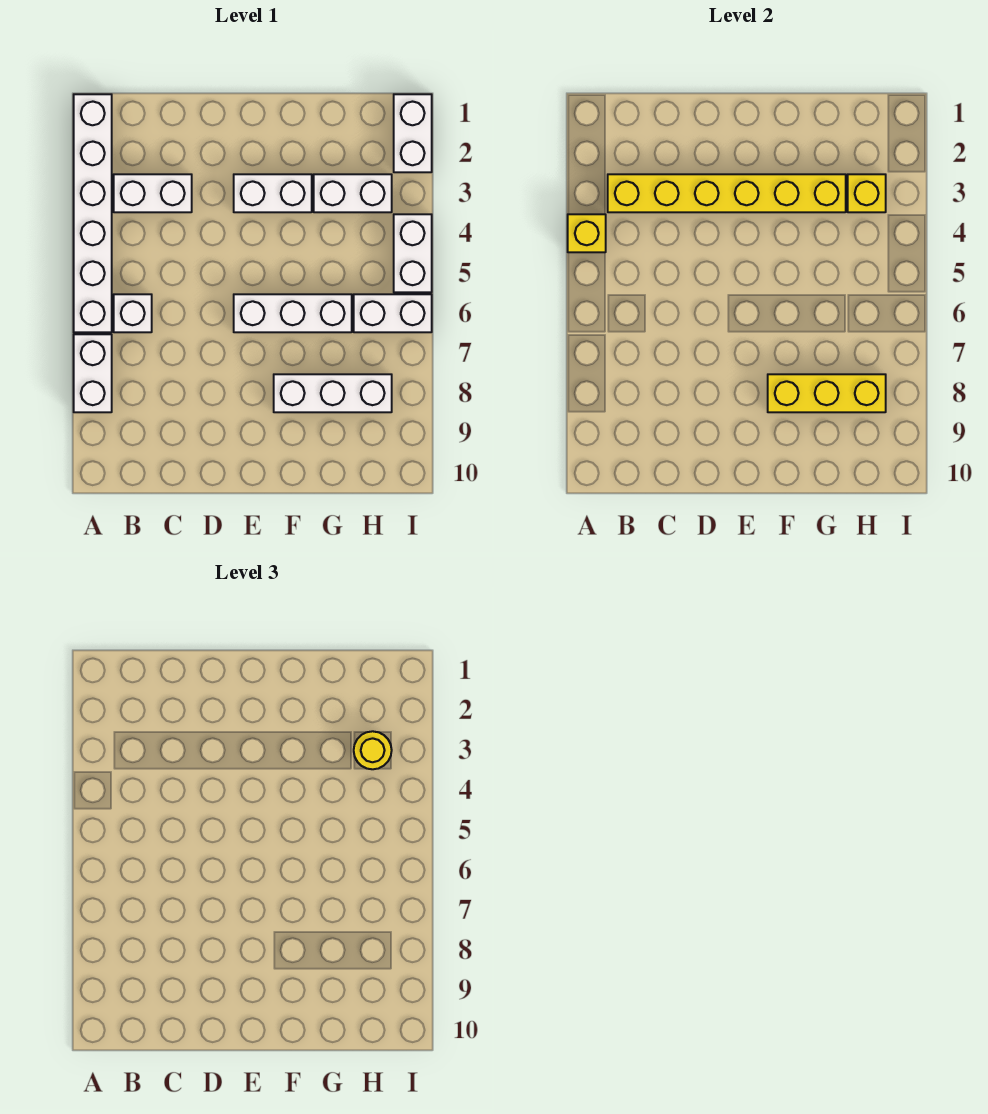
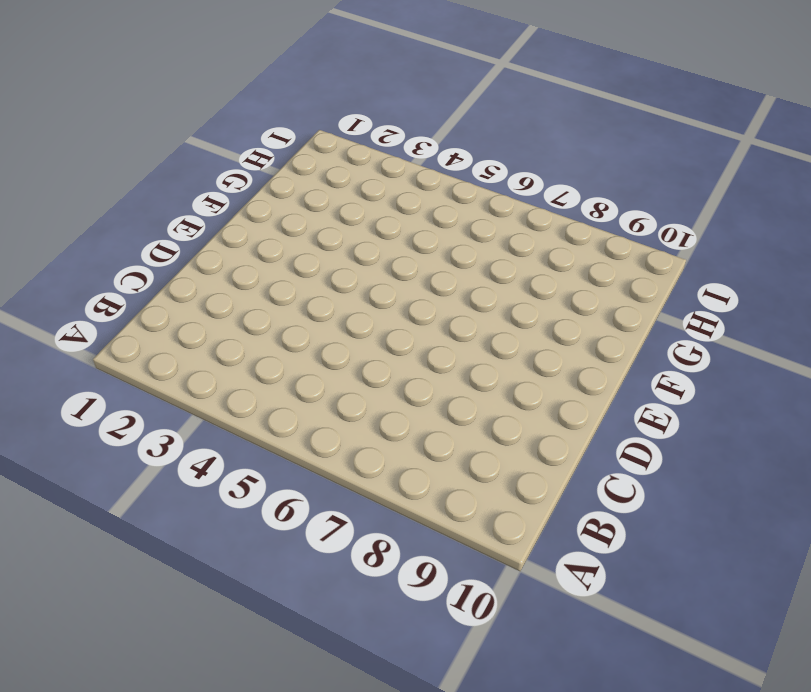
none -> white 1x6 brick [74,94,112,332]
none -> white 1x2 brick [74,334,112,412]
none -> white 1x2 brick [114,174,192,212]

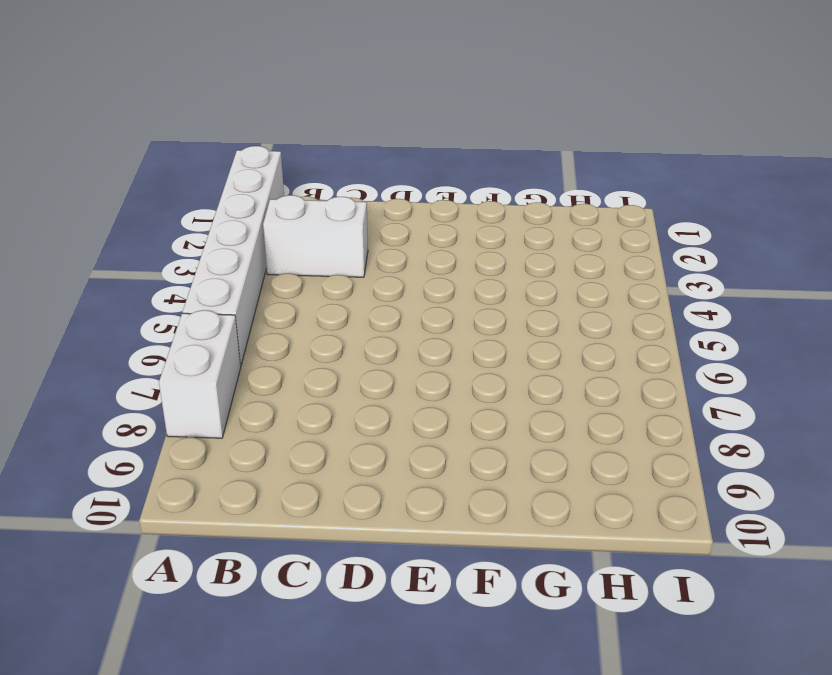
none -> white 1x1 brick [114,294,152,332]
none -> white 1x2 brick [234,174,312,212]
none -> white 1x3 brick [234,294,352,332]

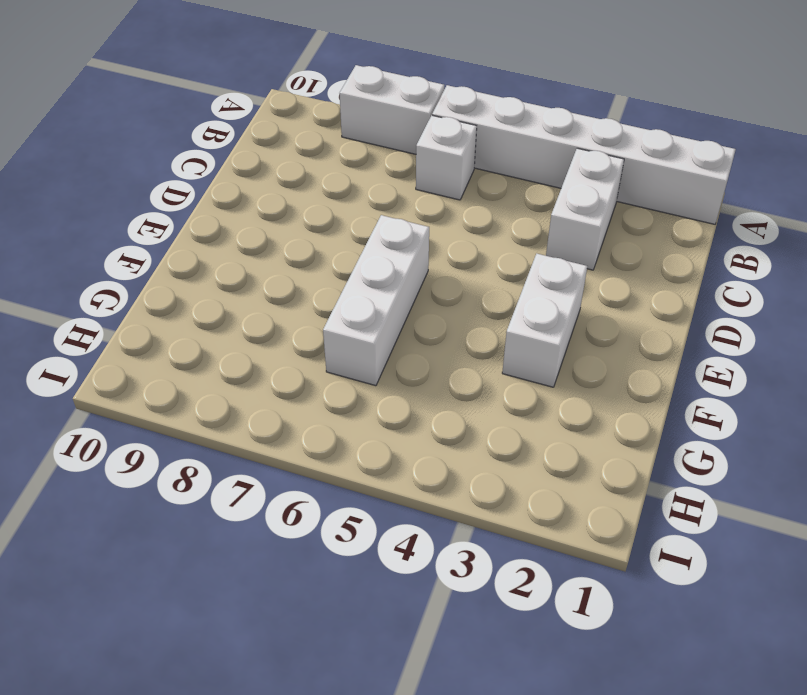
none -> white 1x3 brick [274,374,392,412]
none -> white 1x2 brick [314,174,392,212]
none -> white 1x2 brick [354,294,432,332]

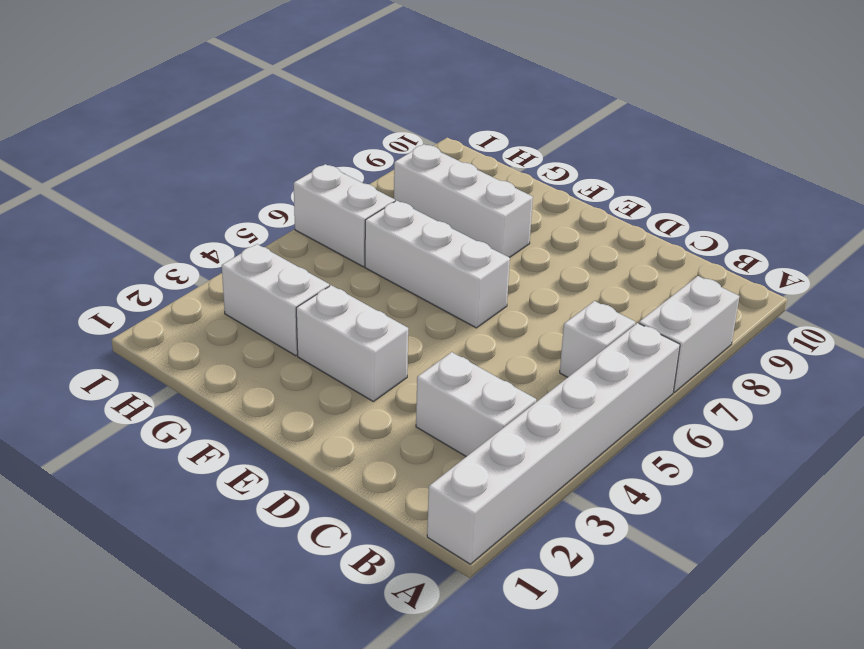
none -> white 1x2 brick [394,94,432,172]
none -> white 1x2 brick [394,214,432,292]
none -> yellow 1x1 brick [568,214,606,252]

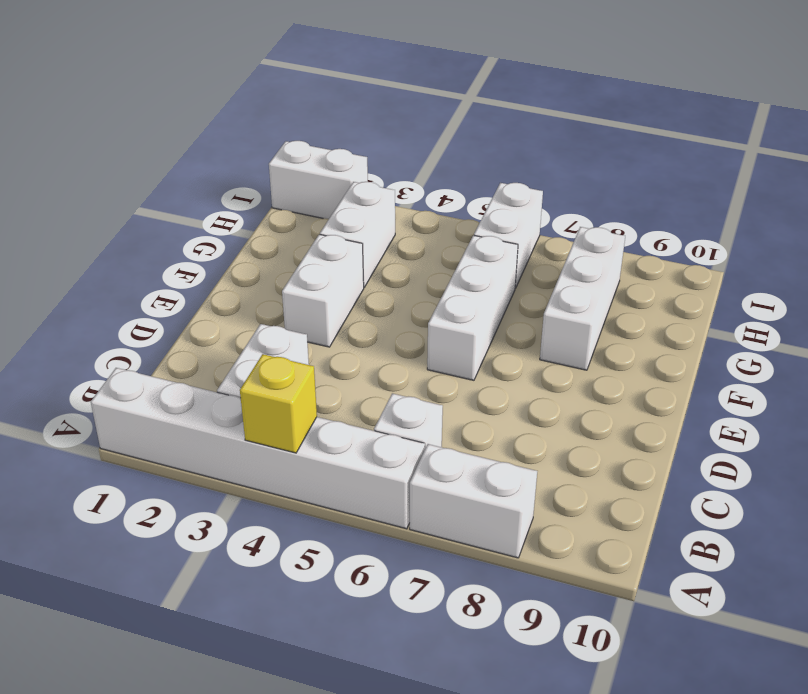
none -> white 1x2 brick [394,214,432,292]
none -> yellow 1x6 brick [608,174,846,212]
none -> yellow 1x3 brick [768,374,886,412]

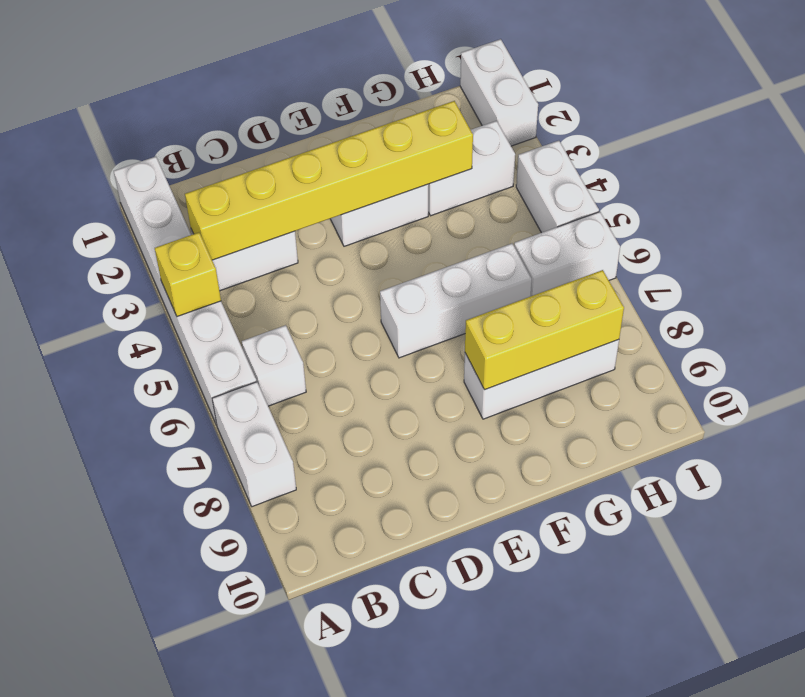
none -> yellow 1x1 brick [848,174,886,212]
none -> yellow 1x1 round brick [354,731,392,769]

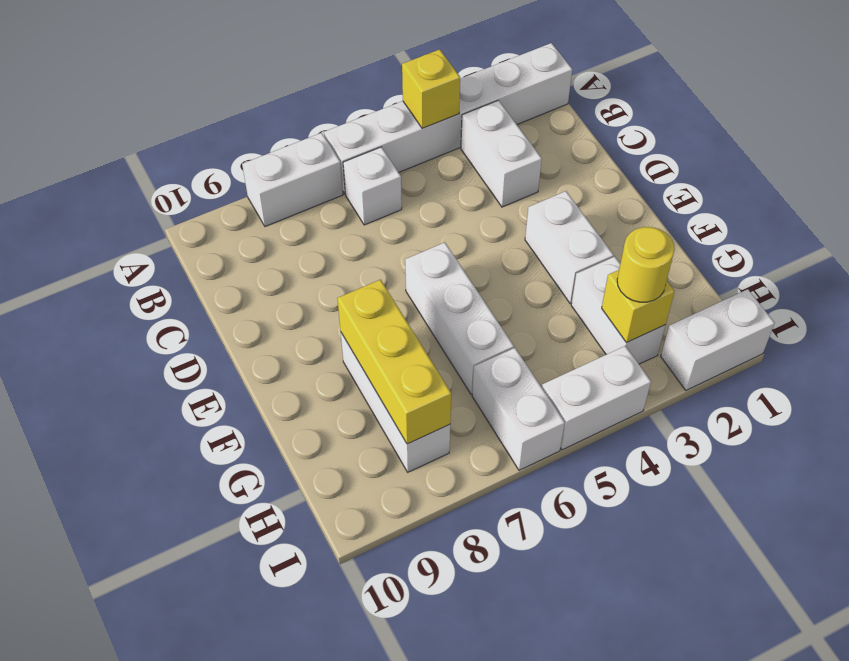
none -> yellow 1x6 brick [608,174,846,212]

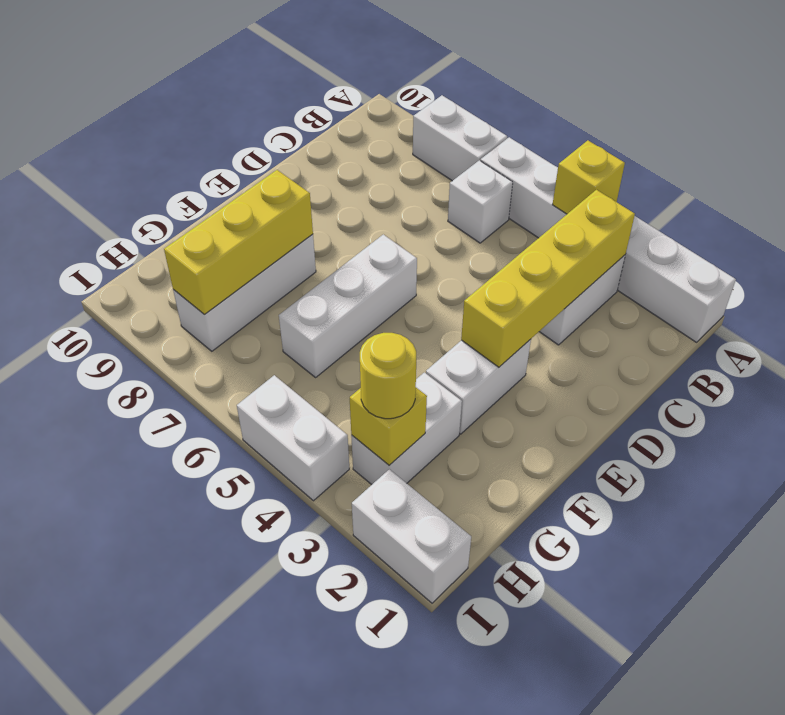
yellow 1x4 brick [461,190,635,367] -> yellow 1x6 brick [608,174,846,212]
none -> white 1x2 brick [354,294,432,332]

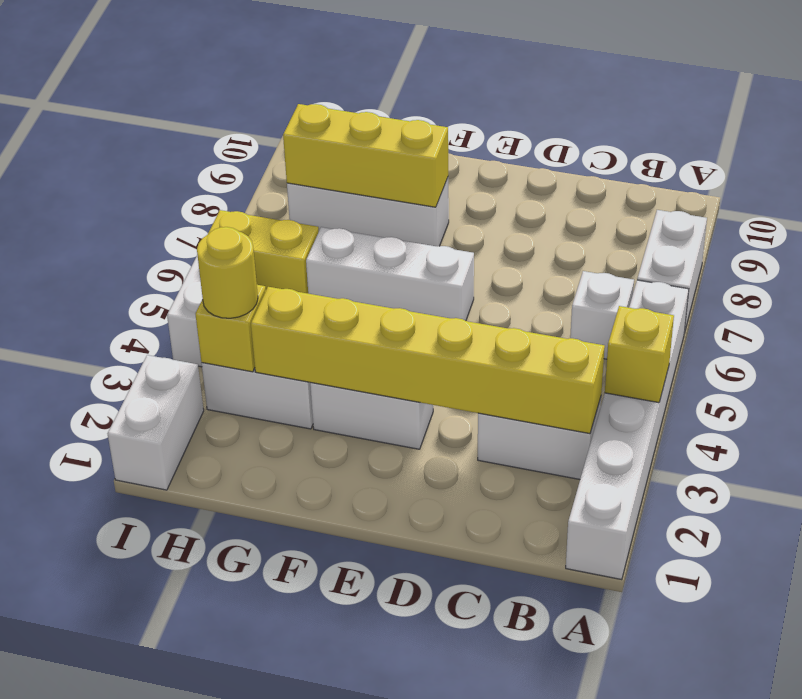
yellow 1x2 brick [208,210,319,293] -> white 1x2 brick [354,294,432,332]

